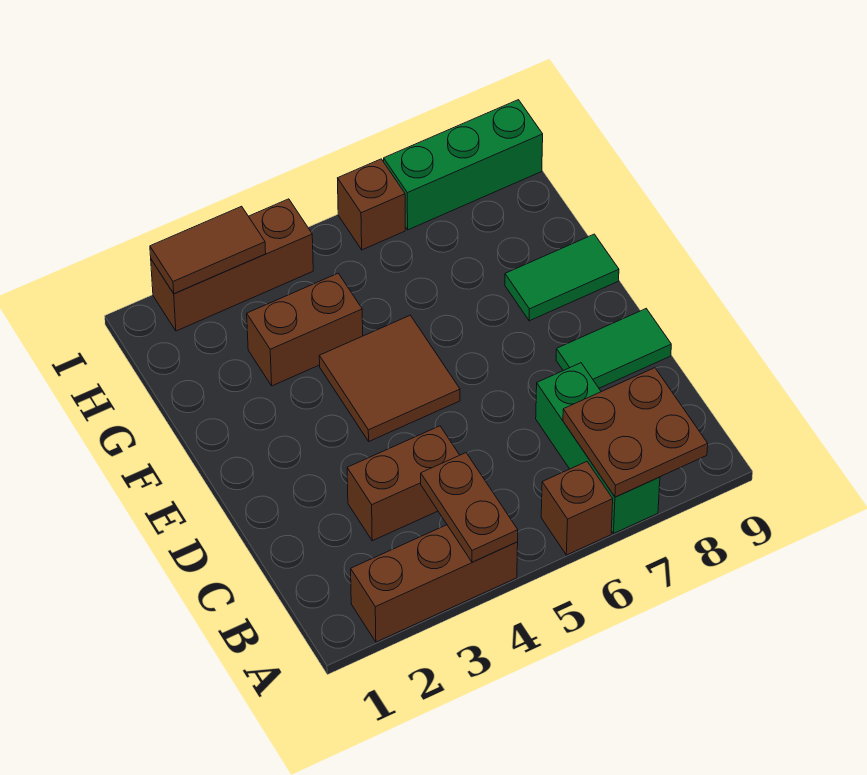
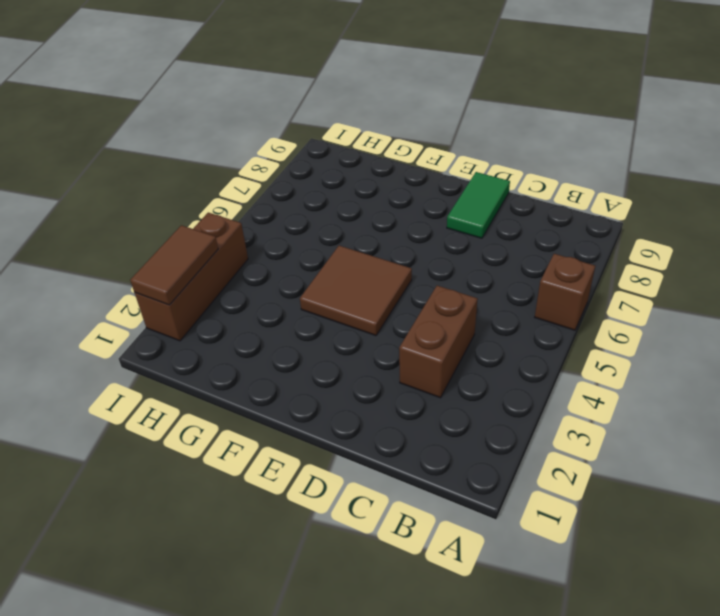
none -> brown 1x3 brick [351,525,518,642]
none -> green 1x3 brick [536,363,660,534]
none -> green 1x2 tile [505,234,619,321]

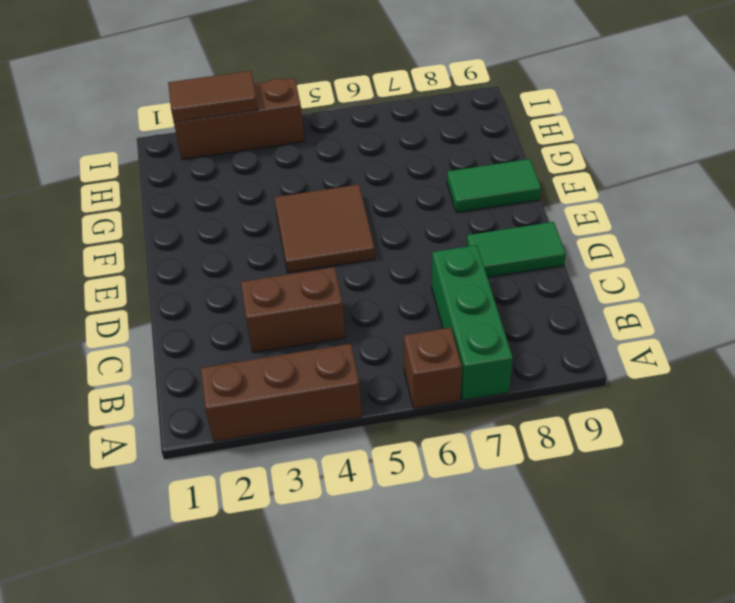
none -> brown 1x2 brick [247,273,363,386]
none -> brown 1x1 brick [338,159,405,250]
none -> green 1x3 brick [384,100,543,230]

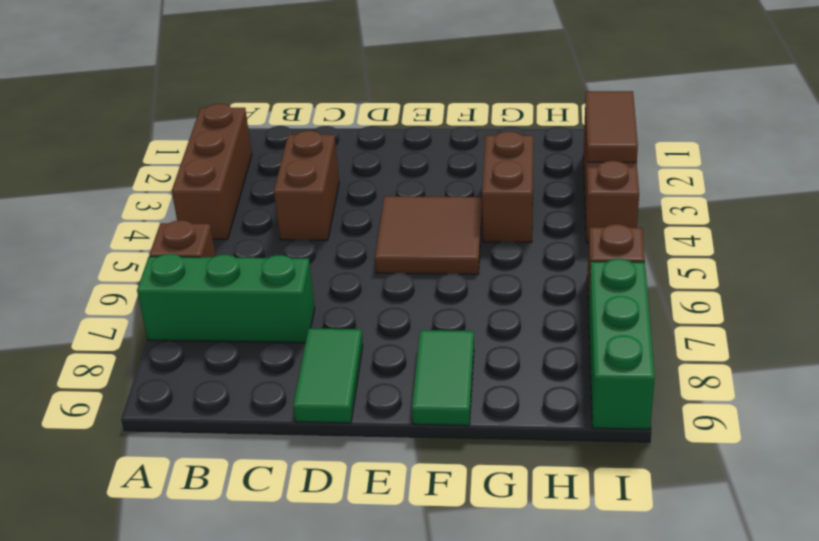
none -> brown 1x2 plate [421,453,518,562]
none -> brown 2x2 plate [563,368,708,497]

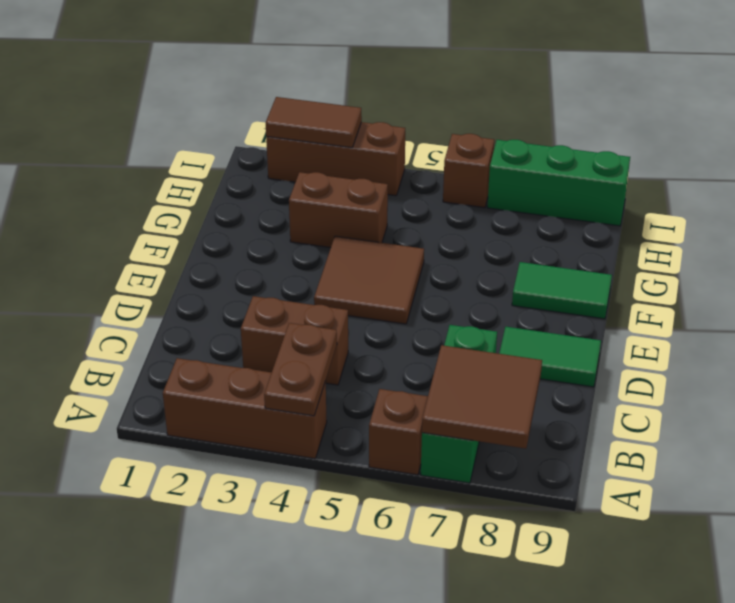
brown 2x2 tile [422,345,542,449] -> brown 2x2 plate [563,368,708,497]

